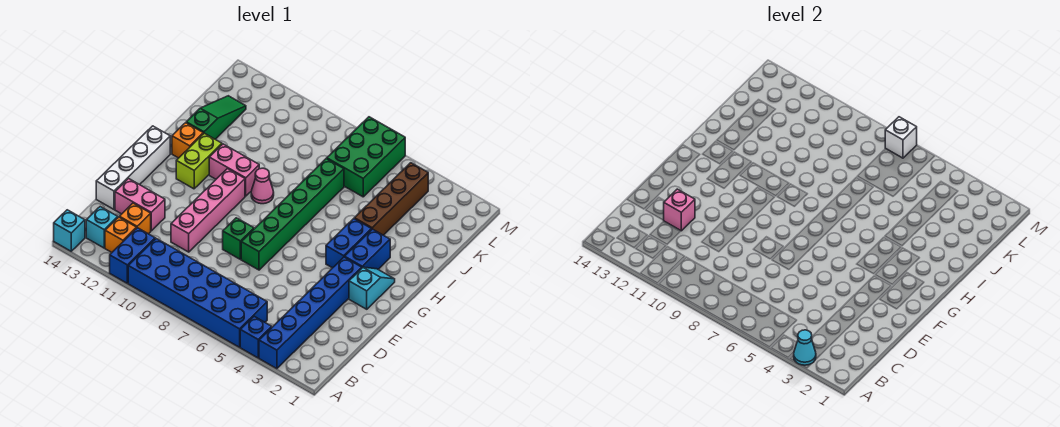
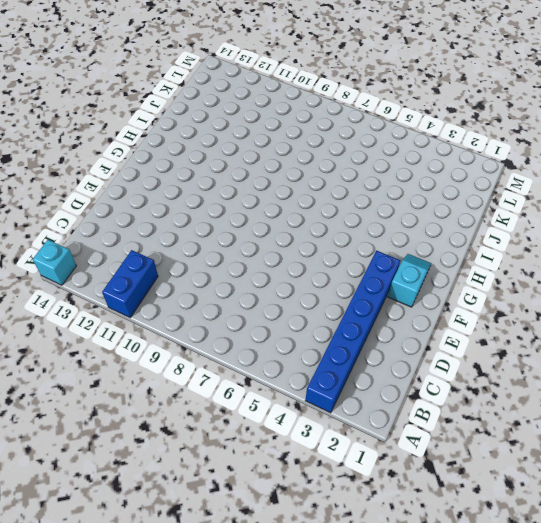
none -> blue 1x1 brick [240,316,272,358]
none -> blue 2x6 brick [128,239,267,347]
none -> orange 1x1 brick [105,217,137,252]

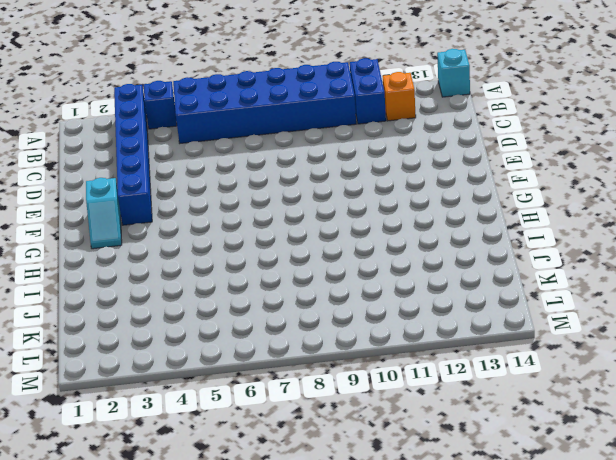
none -> cyan 1x1 brick [86,207,118,248]
none -> orange 1x1 brick [120,203,151,234]
none -> pink 1x4 brick [171,169,245,252]

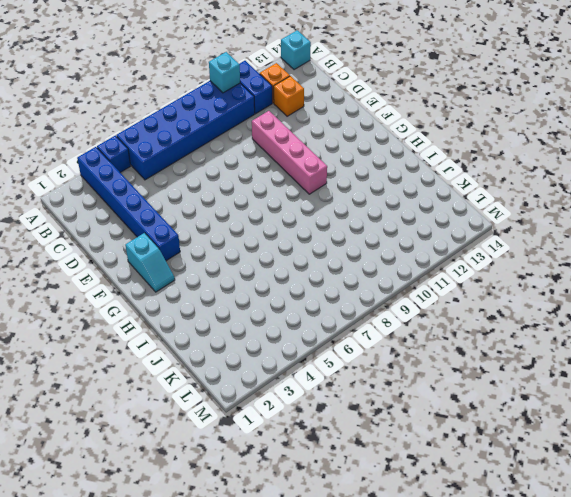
cyan 1x1 brick [209,52,240,93] -> cyan 1x1 brick moved to [86,207,118,248]
none -> pink 1x2 brick [115,179,165,231]
none -> white 1x4 brick [96,126,170,209]
none -> green 1x6 brick [241,159,344,270]

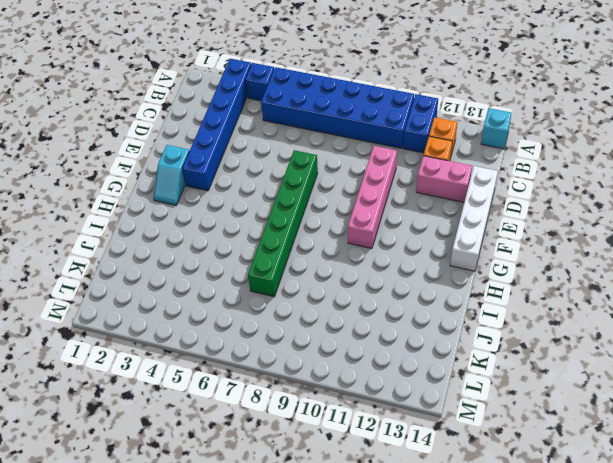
none -> cyan 1x1 brick [86,207,118,248]
none -> green 1x1 brick [223,218,254,259]
none -> blue 1x2 brick [345,229,390,269]

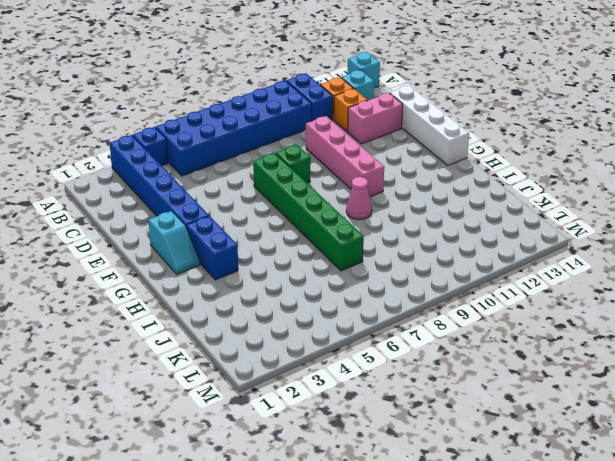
none -> blue 1x2 brick [326,219,371,268]
none -> lime 1x2 brick [176,133,222,189]
none -> pink 1x2 brick [209,144,259,196]

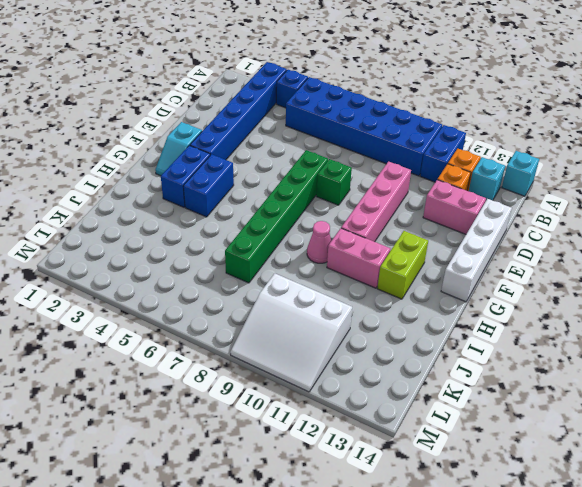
white 3x3 slope [230,273,352,392] -> none
none -> orange 1x1 brick [172,123,203,158]
none -> brown 1x4 brick [354,163,428,235]
none -> green 1x3 slope [186,96,246,139]

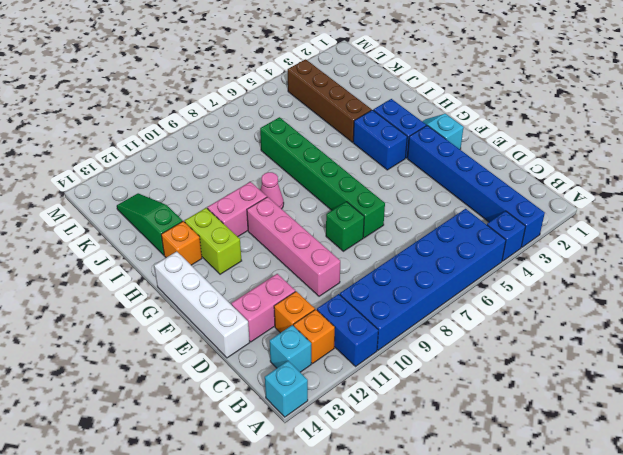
none -> green 2x3 brick [327,117,405,197]
none -> cyan 1x1 cone [794,330,816,365]
none -> pink 1x1 brick [664,189,695,231]

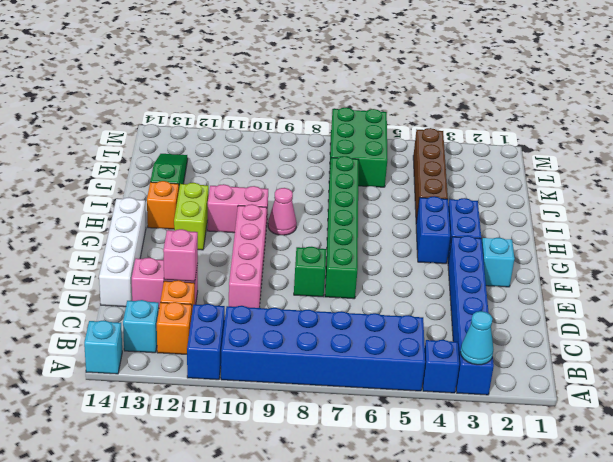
none -> white 1x1 brick [885,117,917,158]

